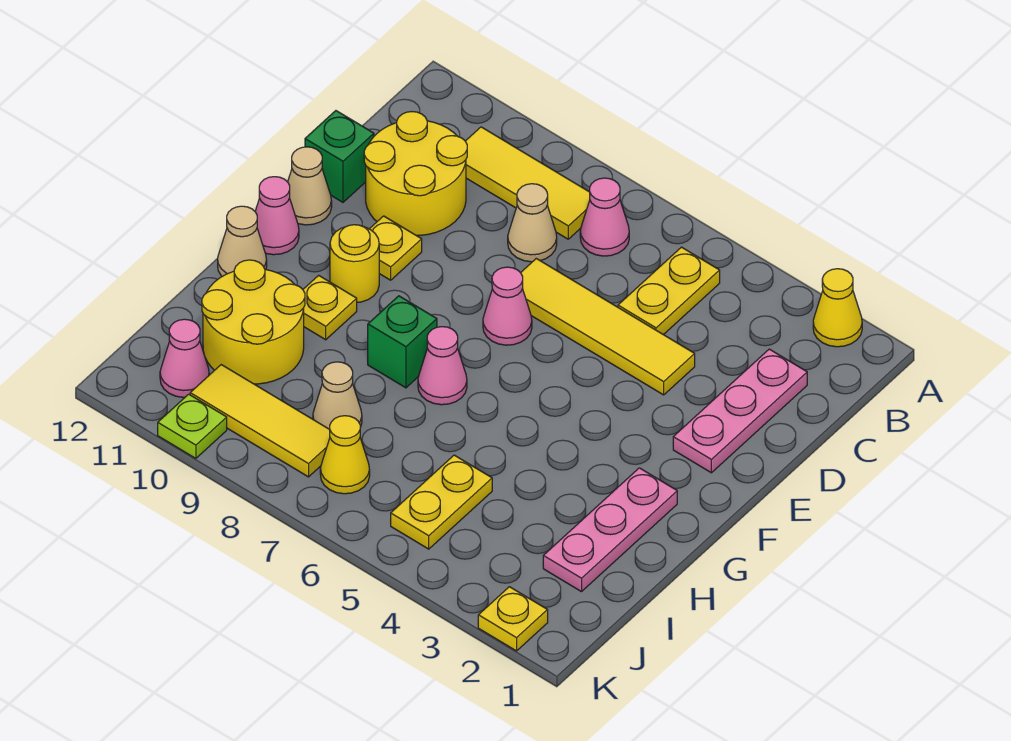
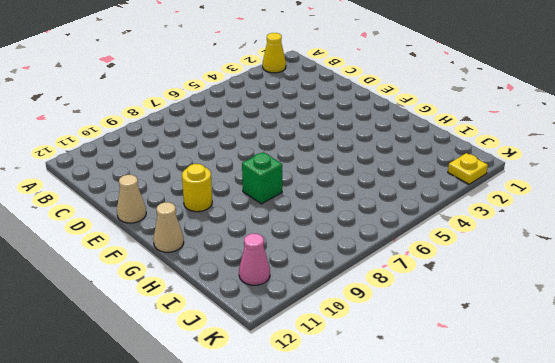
none -> yellow 1x2 plate [618,247,720,335]
none -> pink 1x1 cone [580,178,629,256]
none -> yellow 1x3 tile [466,127,590,239]

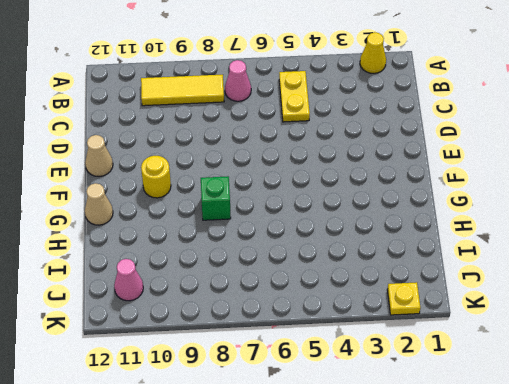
none -> pink 1x3 plate [673,349,807,473]
none -> tan 1x1 cone [508,184,557,262]
none -> yellow 2x2 round brick [364,112,467,236]

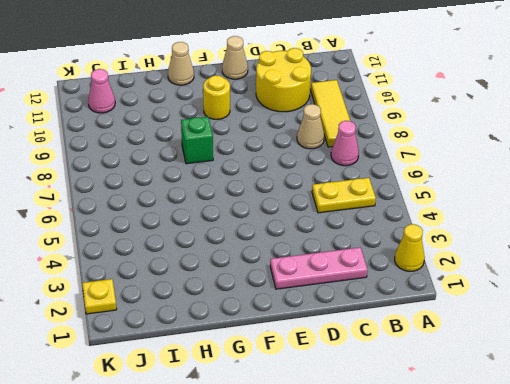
none -> yellow 1x4 tile [521,259,695,395]
none -> green 1x1 brick [305,111,374,202]
none -> pink 1x1 cone [483,267,532,345]

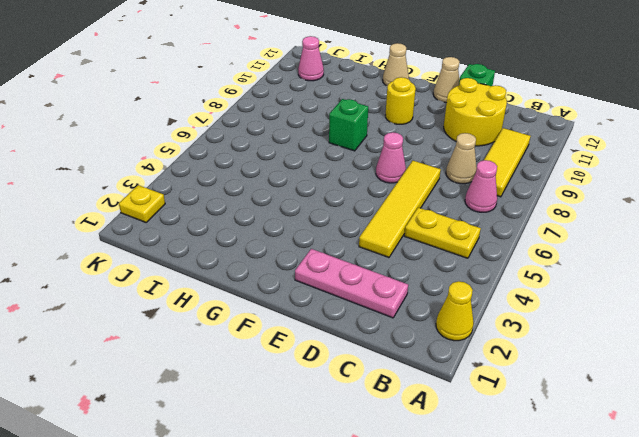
none -> yellow 1x1 plate [370,216,422,280]
none -> pink 1x1 cone [255,177,299,255]
none -> pink 1x3 plate [543,468,677,592]

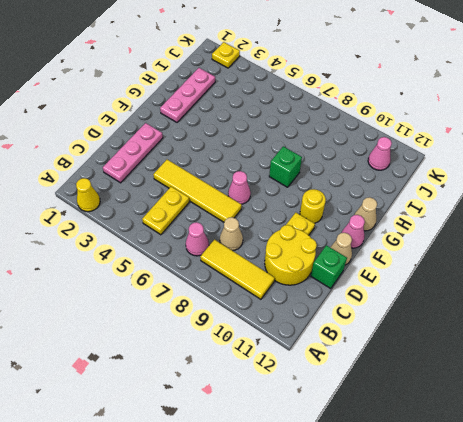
none -> pink 1x1 cone [418,327,467,405]
none -> yellow 1x1 plate [303,275,357,340]
none -> yellow 2x2 round brick [202,260,305,384]

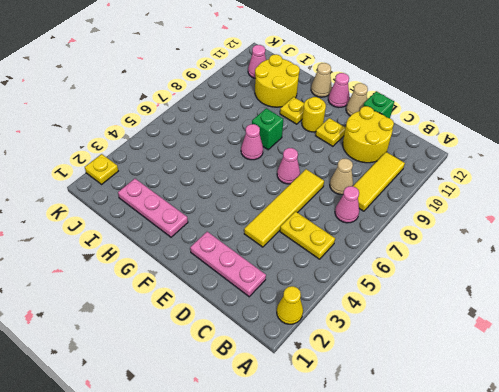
none -> yellow 1x2 plate [391,455,492,549]
none -> tan 1x1 cone [313,362,362,429]
none -> yellow 1x1 cone [320,416,370,494]

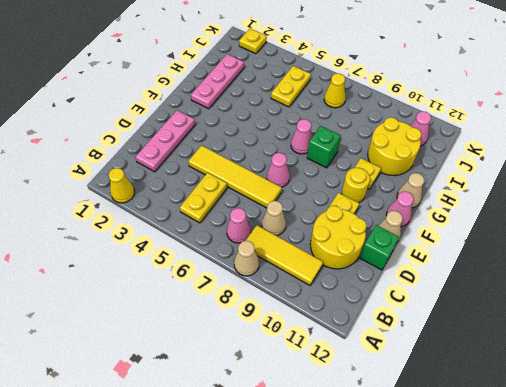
tan 1x1 cone [234,241,259,276] -> tan 1x1 cone moved to [313,362,362,429]
none -> yellow 1x3 tile [190,365,330,477]
none -> lime 1x1 plate [158,394,227,458]

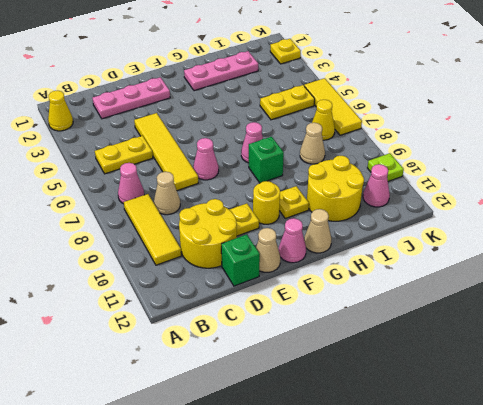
yellow 1x3 tile [304,78,362,135] -> yellow 1x3 tile moved to [190,365,330,477]

